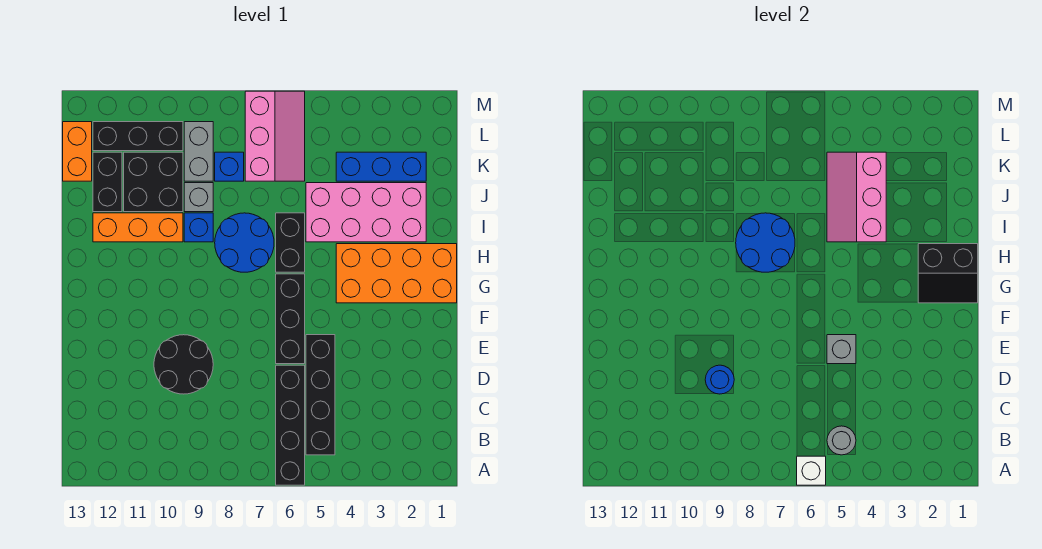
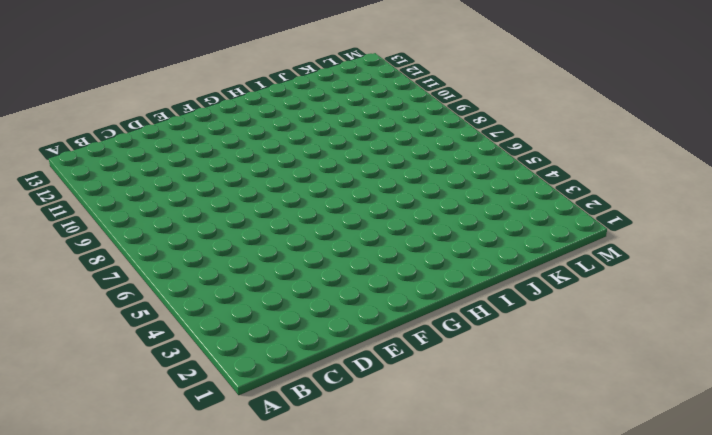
none -> black 1x4 brick [276,365,305,485]
none -> black 1x4 brick [306,335,335,455]
none -> black 2x2 round brick [154,335,213,394]

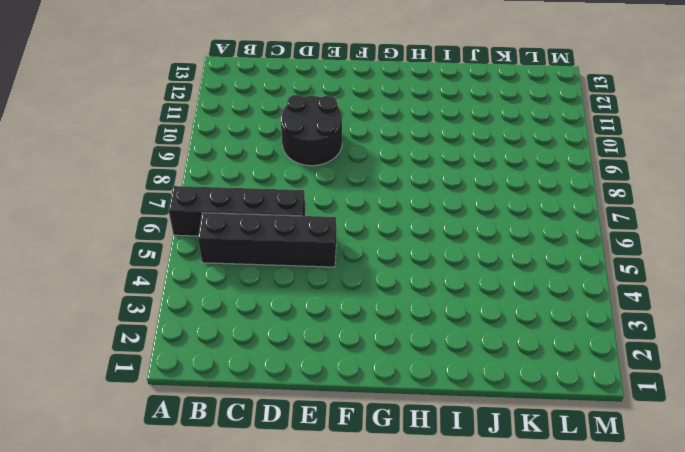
none -> black 1x3 brick [276,274,305,364]
none -> orange 2x4 brick [336,244,457,303]
none -> black 1x2 brick [276,213,305,272]

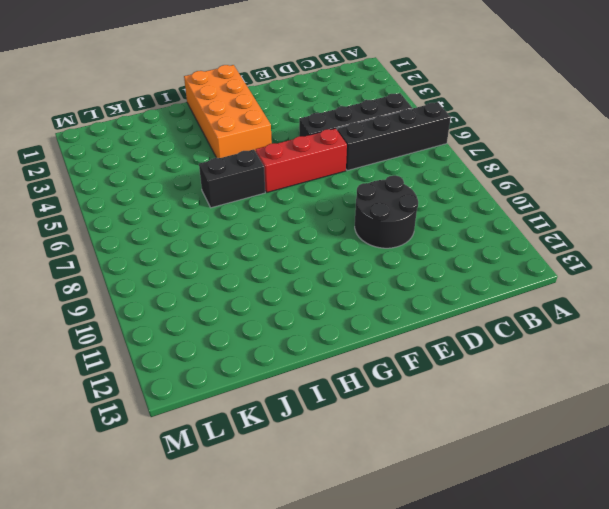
red 1x3 brick [256,128,347,192] -> black 1x3 brick [276,274,305,364]
none -> blue 2x2 round brick [215,213,274,272]
none -> pink 2x4 brick [306,183,426,242]
none -> blue 1x1 brick [184,213,213,242]

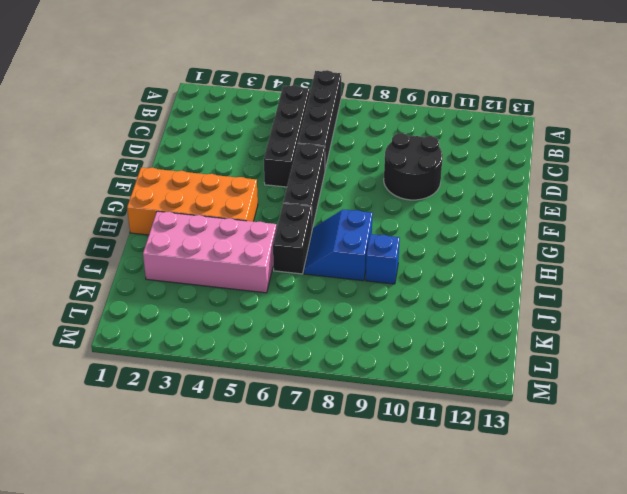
blue 2x2 slope [304,210,373,281] -> blue 2x2 round brick [215,213,274,272]
none -> orange 1x3 brick [93,213,183,242]
none -> grey 1x1 brick [184,183,213,212]
none -> black 2x2 brick [124,152,183,212]

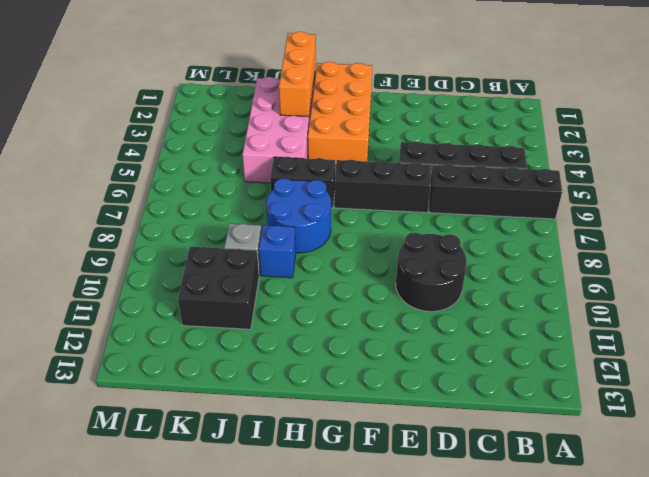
orange 1x3 brick [279,32,316,117] -> orange 1x3 brick moved to [93,213,183,242]
none -> black 1x2 brick [93,152,122,212]
none -> blue 1x3 brick [336,152,426,181]
none -> pink 2x3 slope [245,91,305,181]

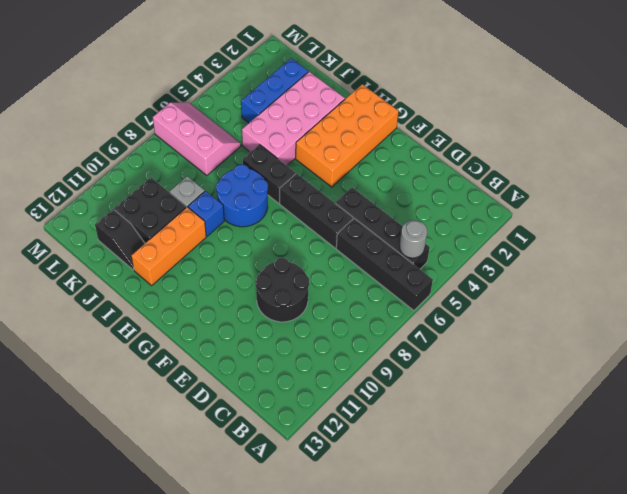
black 1x2 slope [95,209,145,270] -> black 1x2 brick [93,152,122,212]
none -> blue 1x1 brick [215,152,244,181]
none -> grey 1x2 brick [184,122,213,181]
none -> orange 1x2 brick [63,122,92,181]

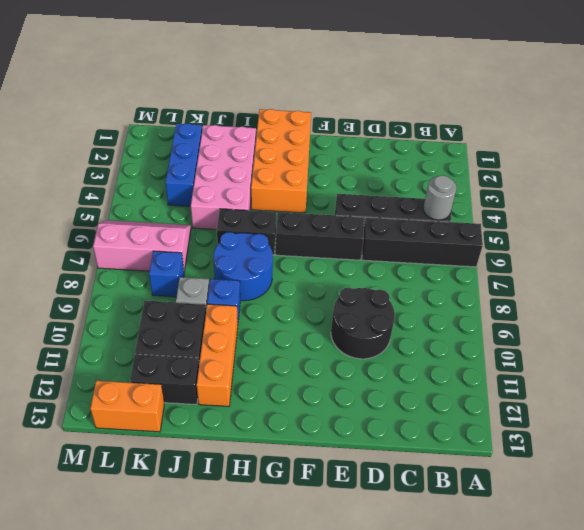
none -> grey 1x2 brick [184,122,213,181]
none -> black 1x3 brick [93,122,183,151]
none -> white 1x1 brick [797,456,826,485]

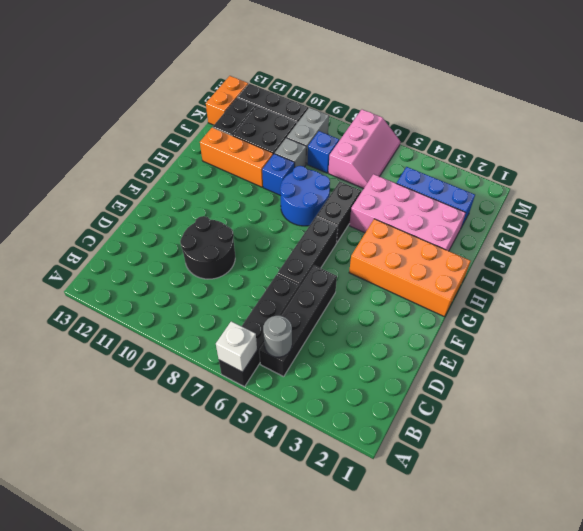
none -> blue 1x1 round brick [705,365,734,394]
none -> grey 1x1 brick [827,335,856,364]
none -> black 2x2 slope [918,244,978,303]

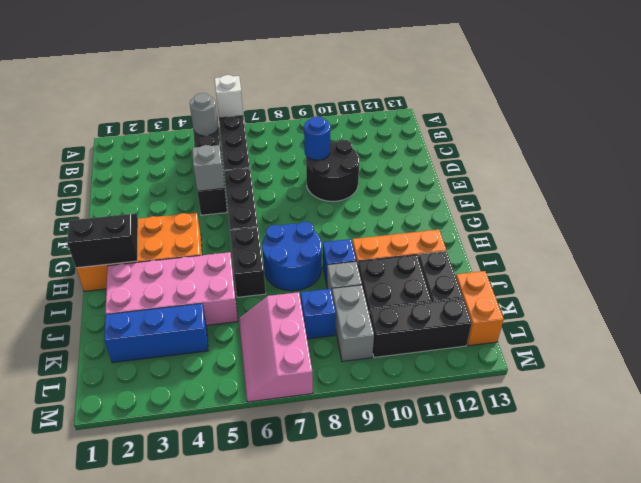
none -> blue 2x2 round brick [736,213,795,272]
none -> pink 2x3 slope [827,152,886,242]

